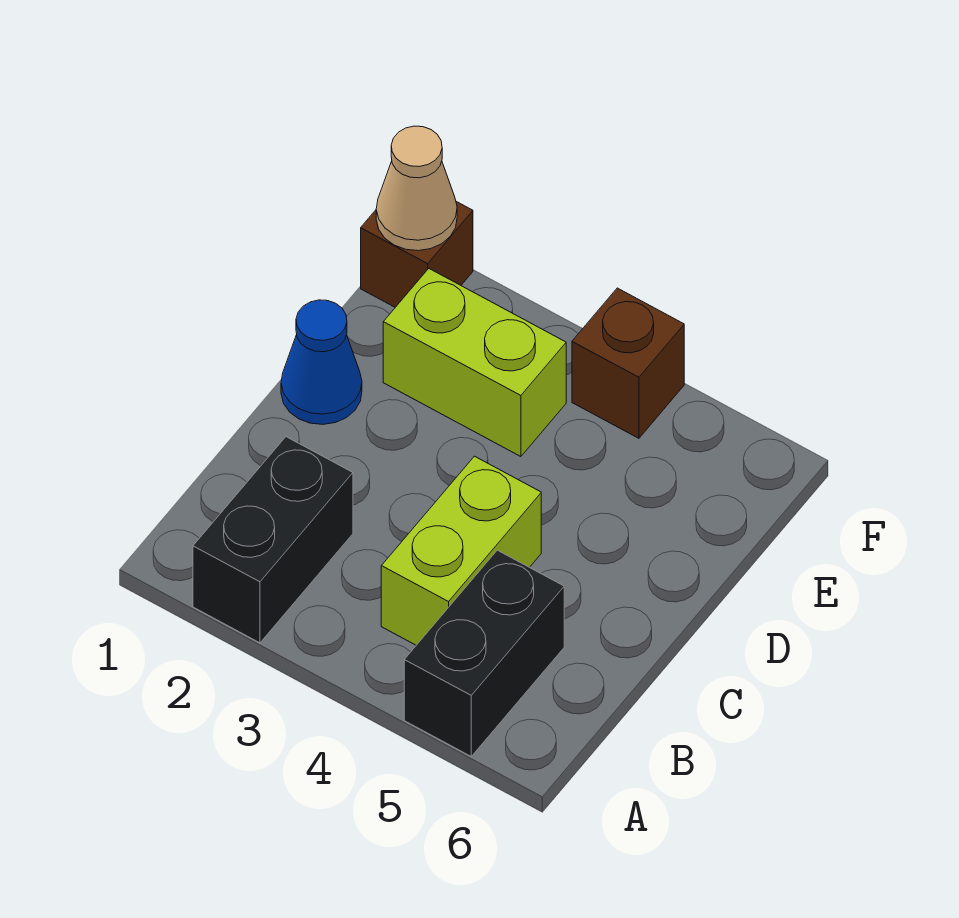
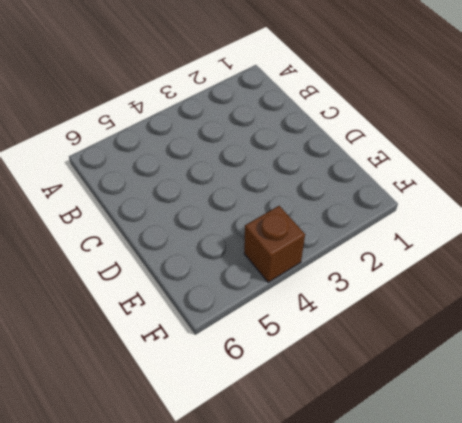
none -> black 1x2 brick [193,437,353,643]
none -> black 1x2 brick [404,550,564,756]

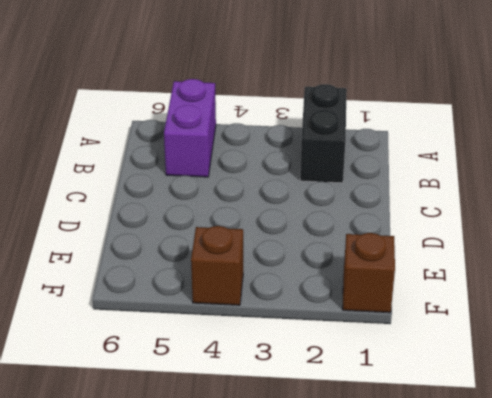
purple 1x2 brick [164,79,216,177] -> black 1x2 brick [404,550,564,756]
none -> lime 1x2 brick [381,456,541,645]
none -> blue 1x1 cone [281,300,362,424]

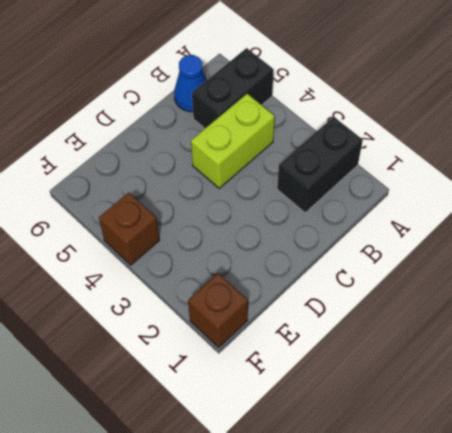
blue 1x1 cone [174,55,207,112] -> blue 1x1 cone moved to [281,300,362,424]
none -> lime 1x2 brick [383,269,566,457]
none -> tan 1x1 cone [376,126,457,251]

